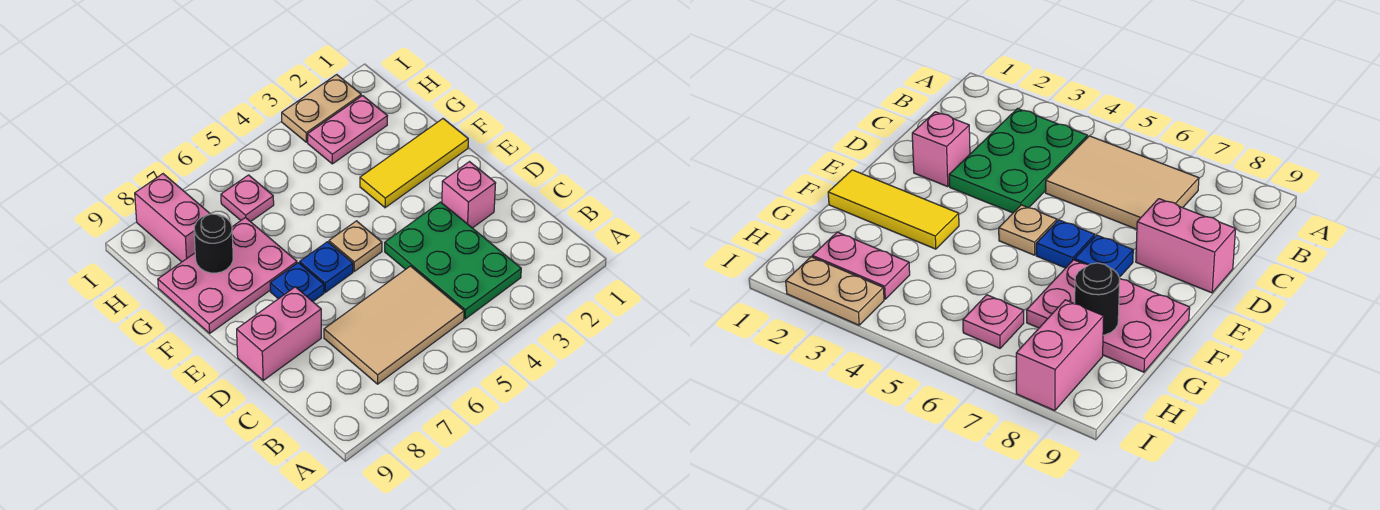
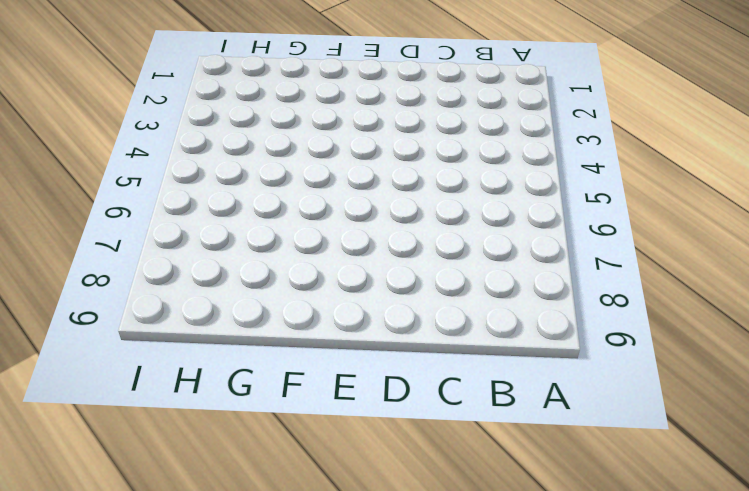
none -> green 2x3 plate [385,202,521,319]
none -> tan 2x3 tile [324,266,464,384]
none -> pink 1x1 brick [442,162,496,228]

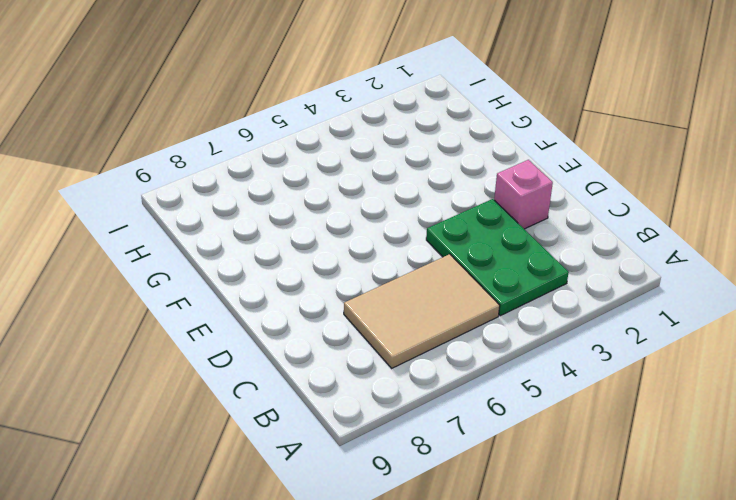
none -> pink 1x2 brick [237,287,321,380]
none -> tan 1x1 plate [329,221,382,271]
none -> blue 1x1 plate [300,242,353,292]

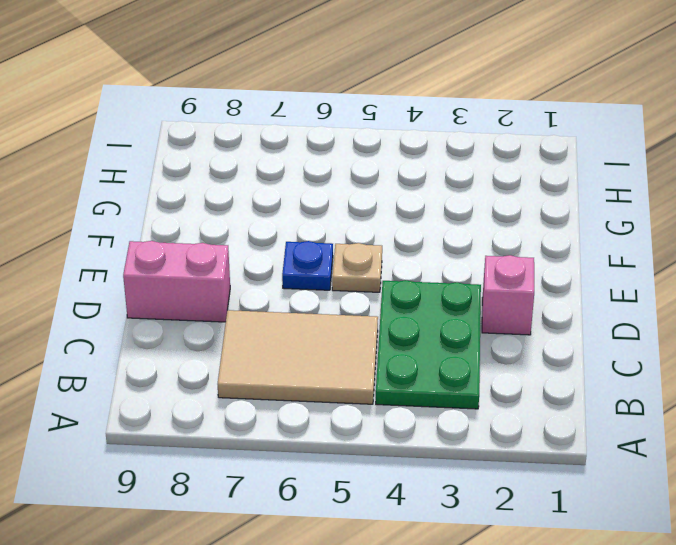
none -> blue 1x1 plate [270,263,324,301]
none -> yellow 1x3 tile [360,119,468,208]
none -> pink 2x3 plate [158,217,297,333]

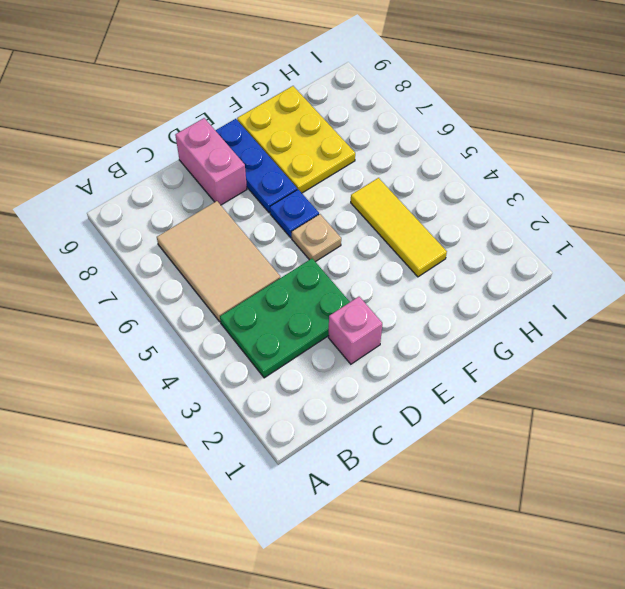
blue 1x3 plate [215,119,297,213] -> blue 1x1 plate [270,263,324,301]
yellow 2x3 plate [237,86,355,193] -> pink 2x3 plate [158,217,297,333]
yellow 1x3 tile [351,178,447,277] -> yellow 1x3 tile moved to [360,119,468,208]
none -> pink 1x2 plate [307,96,387,164]
none -> pink 1x1 plate [221,175,274,222]
none -> pink 1x2 brick [135,174,210,262]

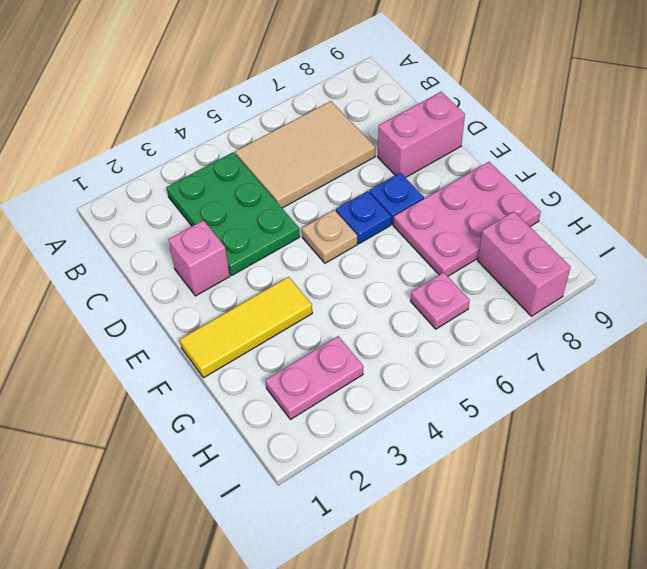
none -> tan 1x2 plate [282,75,361,142]
none -> black 1x1 round brick [194,214,233,273]

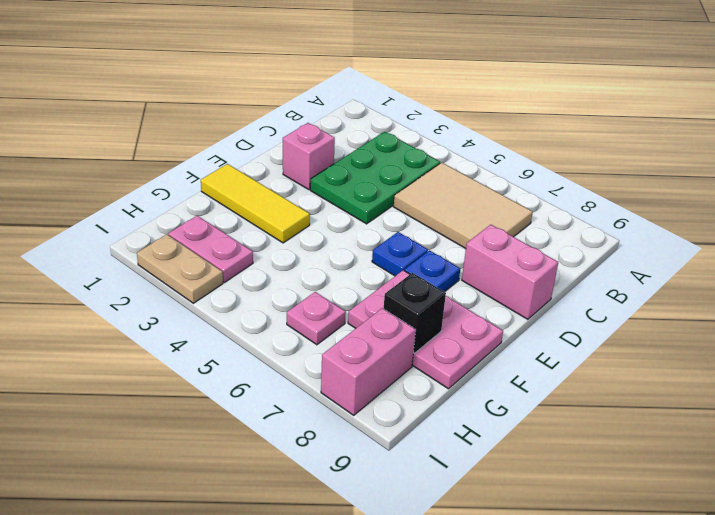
black 1x1 brick [384,273,446,353] -> black 1x1 round brick [194,214,233,273]
none -> tan 1x1 plate [329,221,382,271]

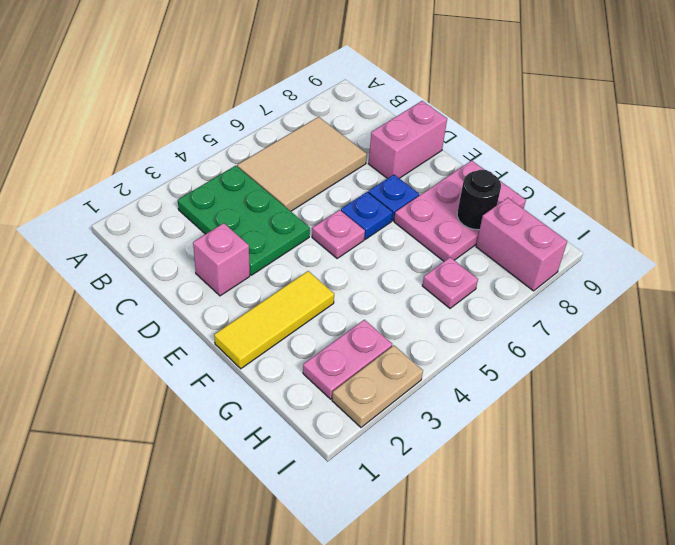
pink 1x1 plate [312,210,365,258] -> tan 1x1 plate [329,221,382,271]

